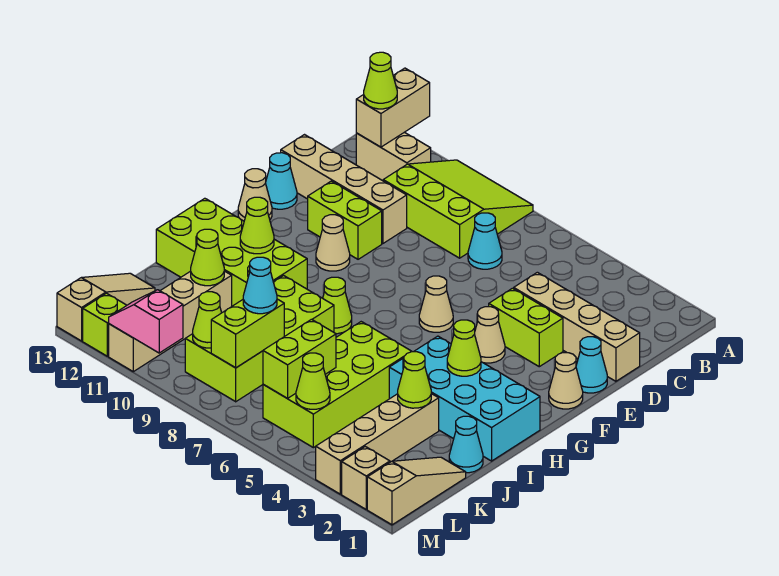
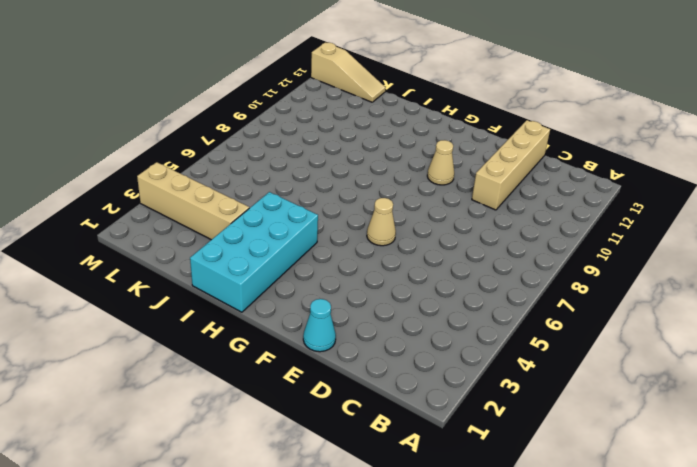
none -> lime 3x3 slope [383,160,533,258]
none -> tan 1x2 brick [356,132,431,181]
none -> cyan 1x1 cone [468,213,502,269]
none -> tan 1x4 brick [514,272,640,381]

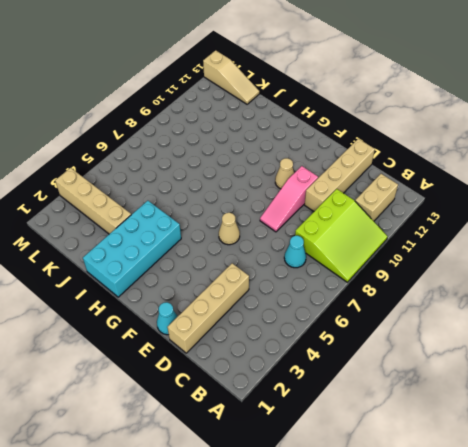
pink 1x3 slope [260,166,318,232] -> lime 1x2 brick [308,181,382,259]
none -> lime 1x2 brick [489,288,563,367]
none -> cyan 1x1 cone [266,153,297,209]
none -> tan 1x1 cone [549,353,583,409]
none -> tan 1x1 cone [475,307,505,363]

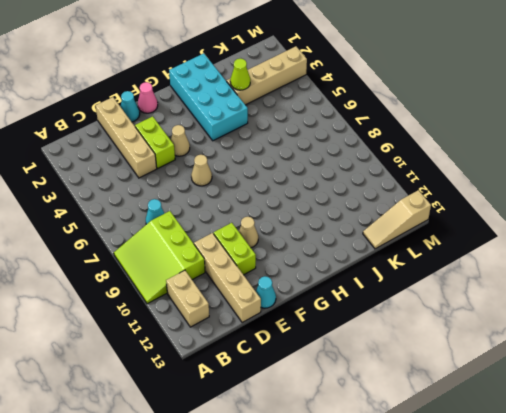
pink 1x1 cone [138,82,158,113] -> tan 1x1 cone [549,353,583,409]
none -> tan 1x1 cone [238,169,272,221]
none -> lime 1x1 cone [323,277,352,334]
none -> lime 2x4 brick [156,198,307,306]
none -> lime 2x4 brick [263,322,412,448]

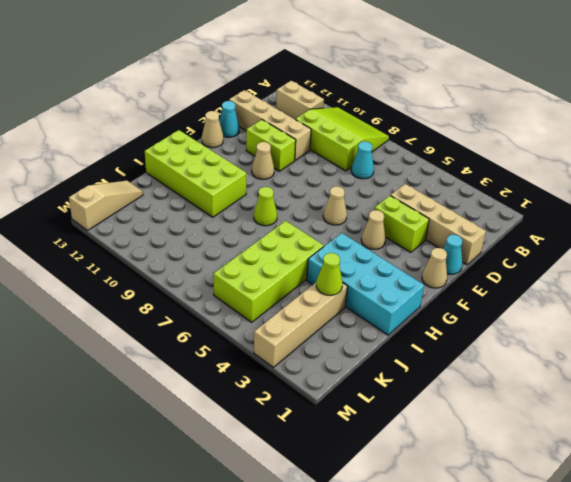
none -> lime 2x4 brick [185,276,334,402]
none -> cyan 1x1 cone [449,416,483,473]
none -> tan 1x4 brick [109,271,232,372]
none -> tan 1x3 slope [367,457,466,525]

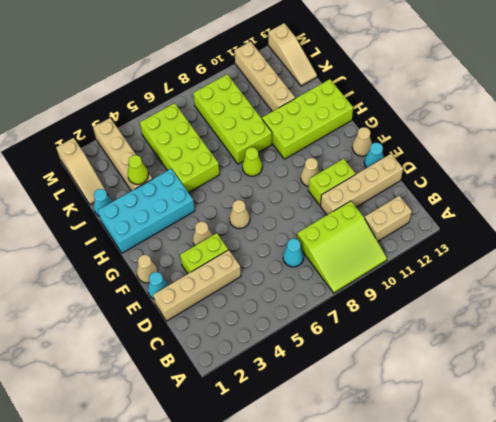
none -> tan 1x1 brick [342,447,390,509]
none -> lime 1x1 brick [83,293,127,356]
none -> tan 1x2 brick [356,68,430,147]
none -> lime 1x1 cone [447,320,481,376]

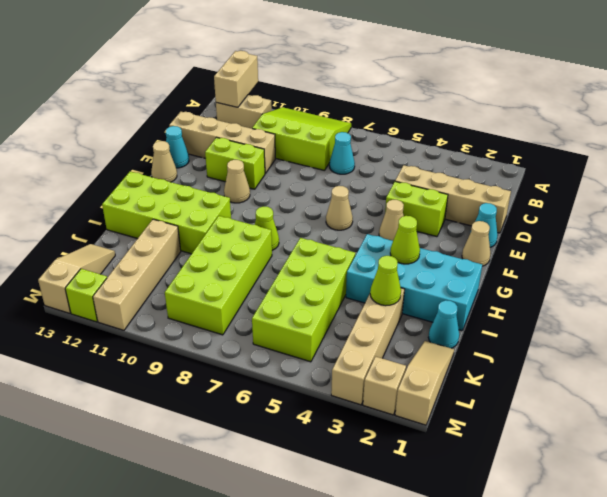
none -> lime 1x1 cone [240,197,274,254]
none -> lime 1x1 cone [191,229,224,286]
none -> lime 1x2 brick [263,319,336,398]
none -> lime 1x2 brick [211,299,284,368]

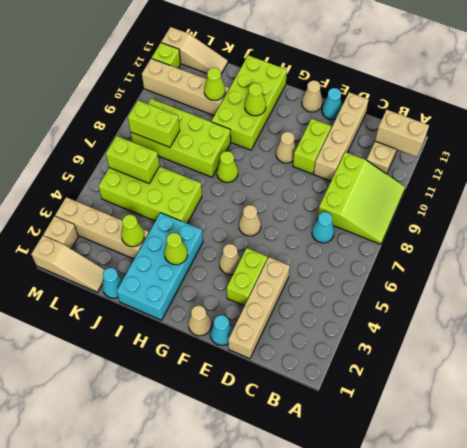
none -> lime 1x1 cone [296,353,330,409]
none -> lime 1x1 cone [193,292,222,348]
none -> pink 1x2 slope [109,290,183,353]
none -> lime 1x1 cone [364,52,397,109]

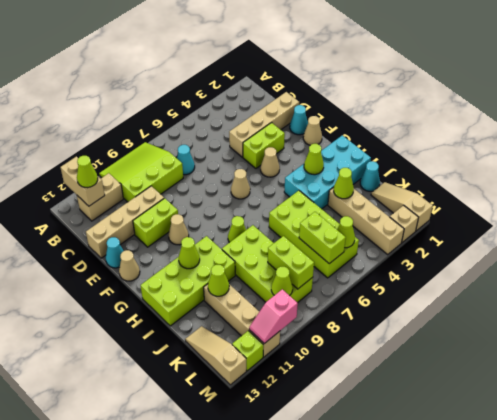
none -> cyan 1x1 cone [243,257,277,314]

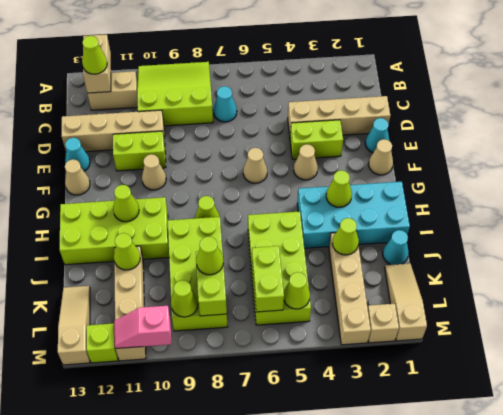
lime 1x1 cone [196,237,223,275] -> cyan 1x1 cone [243,257,277,314]

